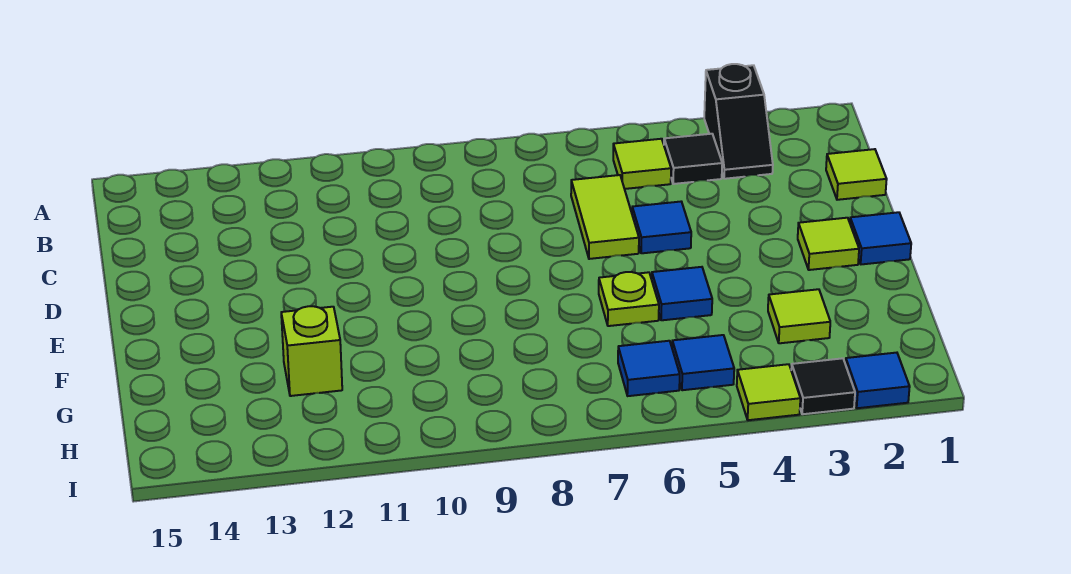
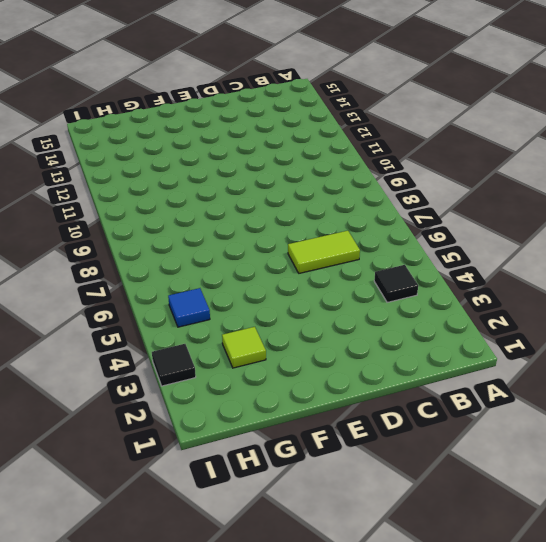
none -> black 1x2 slope [704,64,773,179]
none -> lime 1x1 tile [613,139,671,189]
none -> lime 1x1 tile [826,149,887,200]

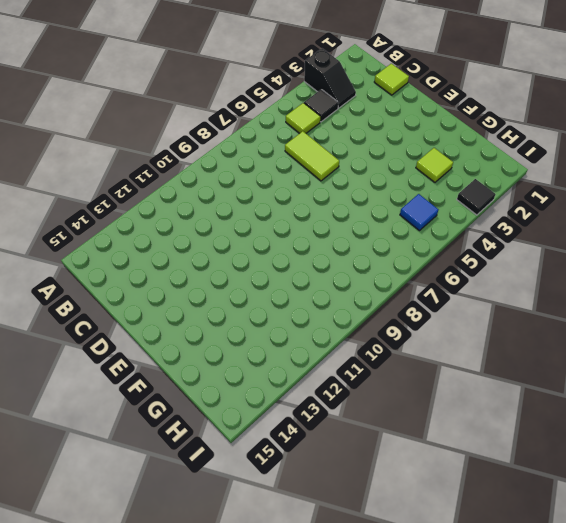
none -> blue 1x1 tile [632,202,691,253]
none -> blue 1x1 tile [850,212,911,264]
none -> lime 1x1 tile [798,218,859,270]

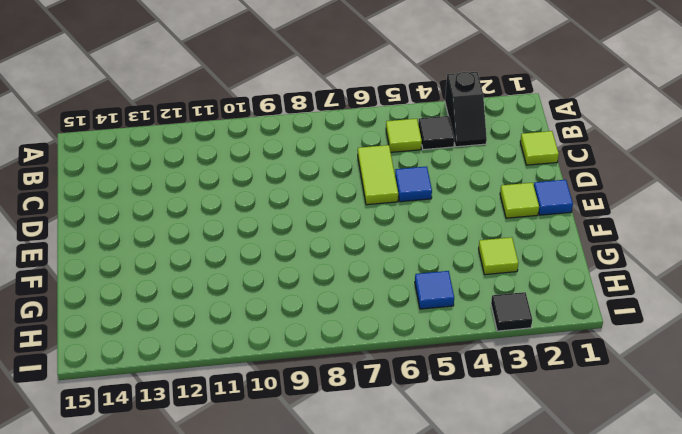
none -> blue 1x1 tile [652,267,712,320]
none -> lime 1x1 plate [599,272,659,326]
none -> lime 1x1 brick [281,306,342,396]

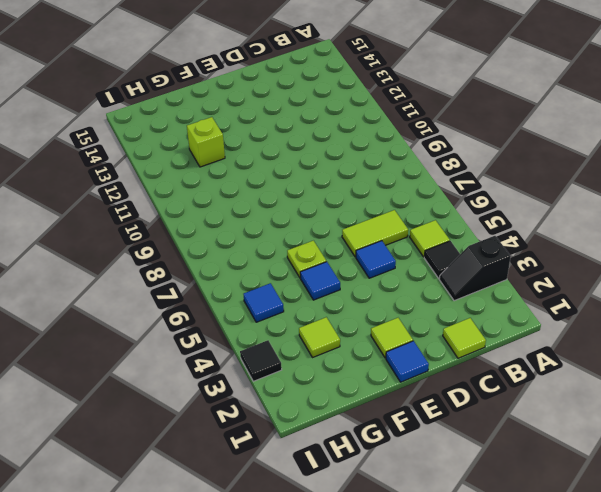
none -> blue 1x1 tile [618,341,680,396]
none -> blue 1x1 tile [845,353,910,408]
none -> lime 1x1 tile [737,364,800,420]

